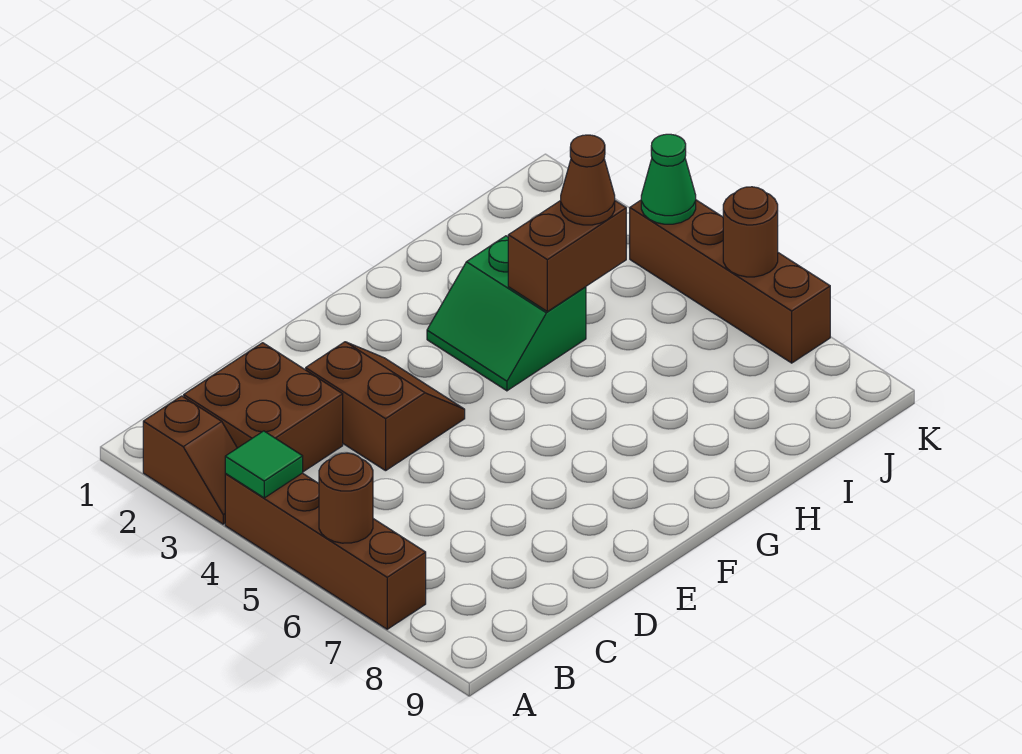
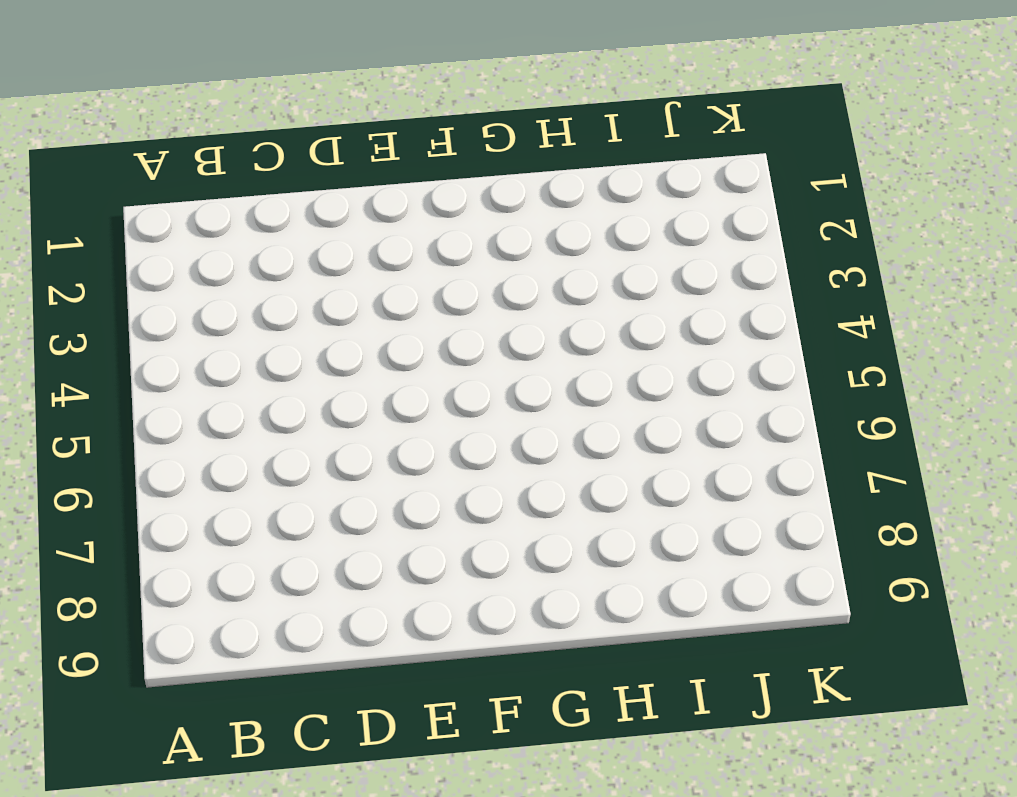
none -> brown 1x2 slope [143,396,237,524]
none -> brown 1x4 brick [225,473,426,629]
none -> brown 2x2 brick [184,343,343,472]

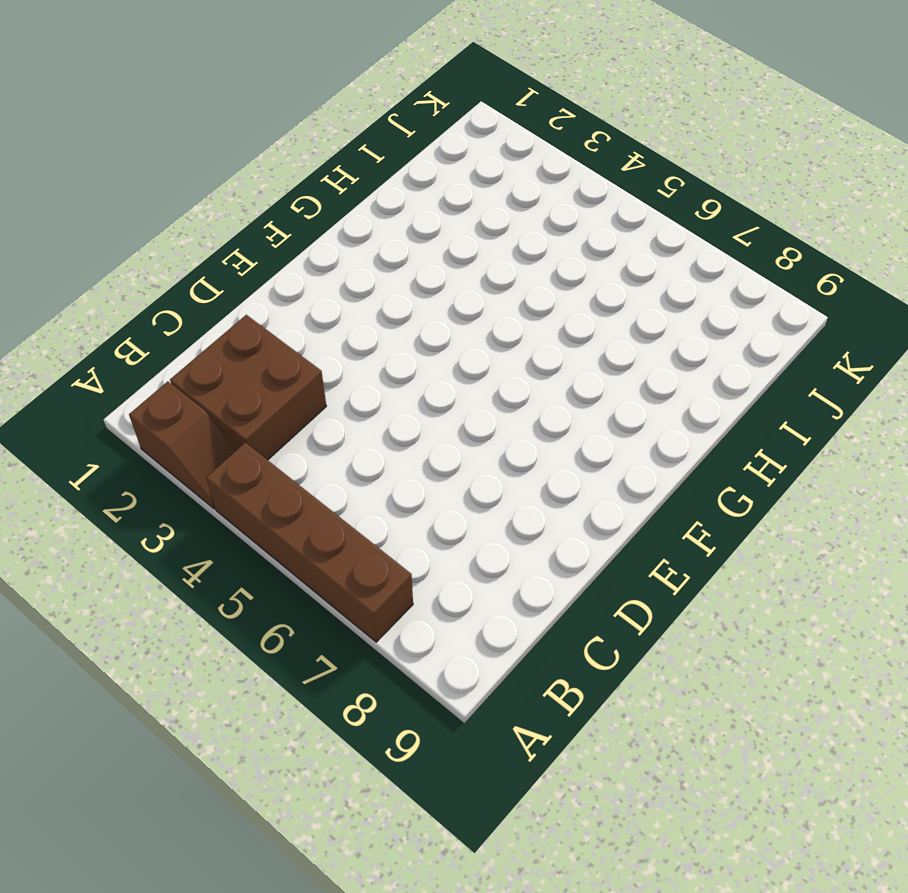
none -> brown 2x2 slope [306,342,465,471]
none -> green 2x2 slope [427,236,586,391]
none -> brown 1x4 brick [630,200,830,363]

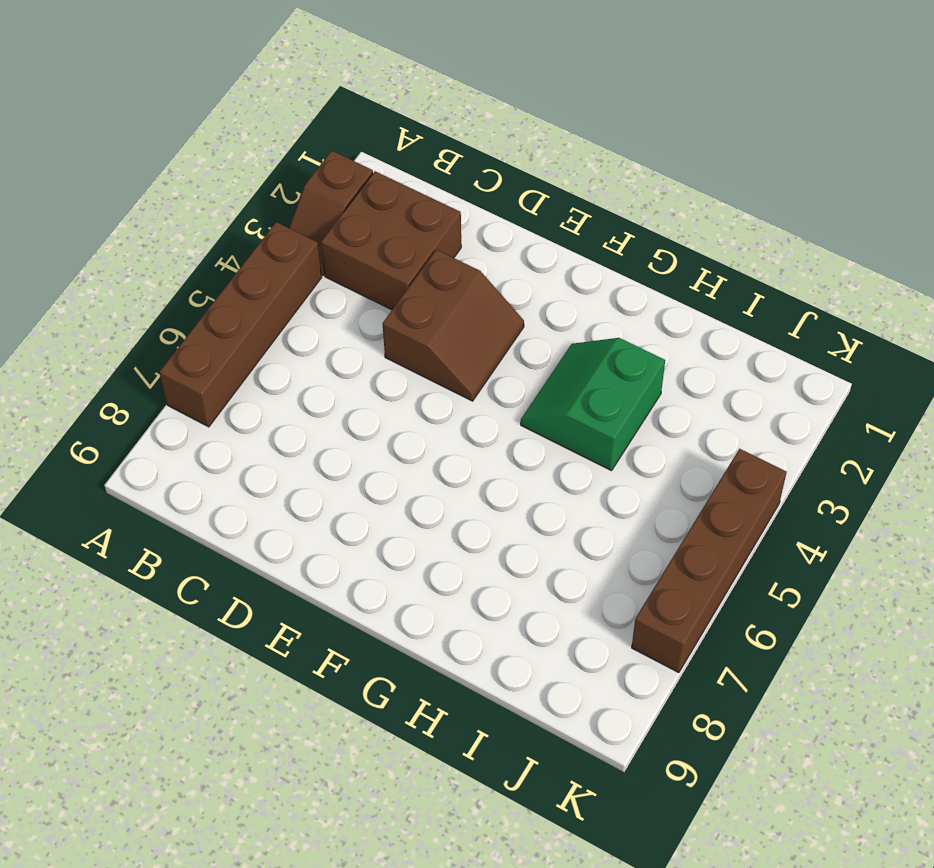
none -> green 1x1 tile [225,431,303,498]
none -> brown 1x1 round brick [319,453,373,543]
none -> brown 1x2 brick [508,200,626,312]

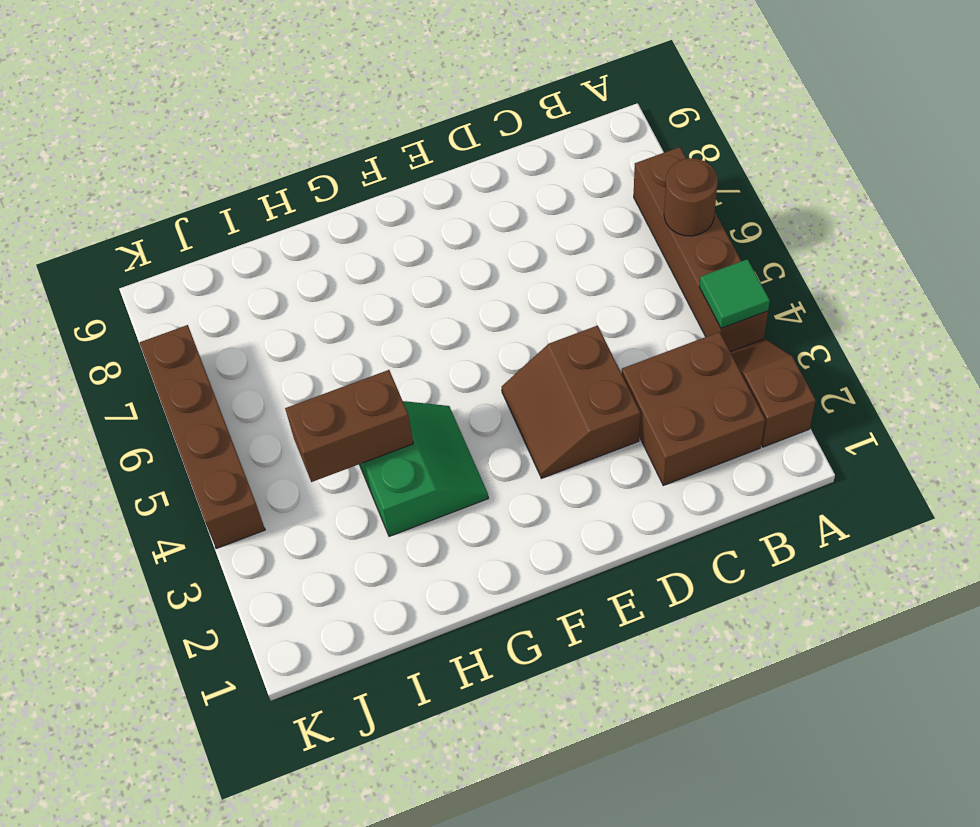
none -> green 1x1 cone [641,134,696,224]
none -> brown 1x1 round brick [723,187,778,277]
none -> brown 1x1 cone [561,135,615,225]

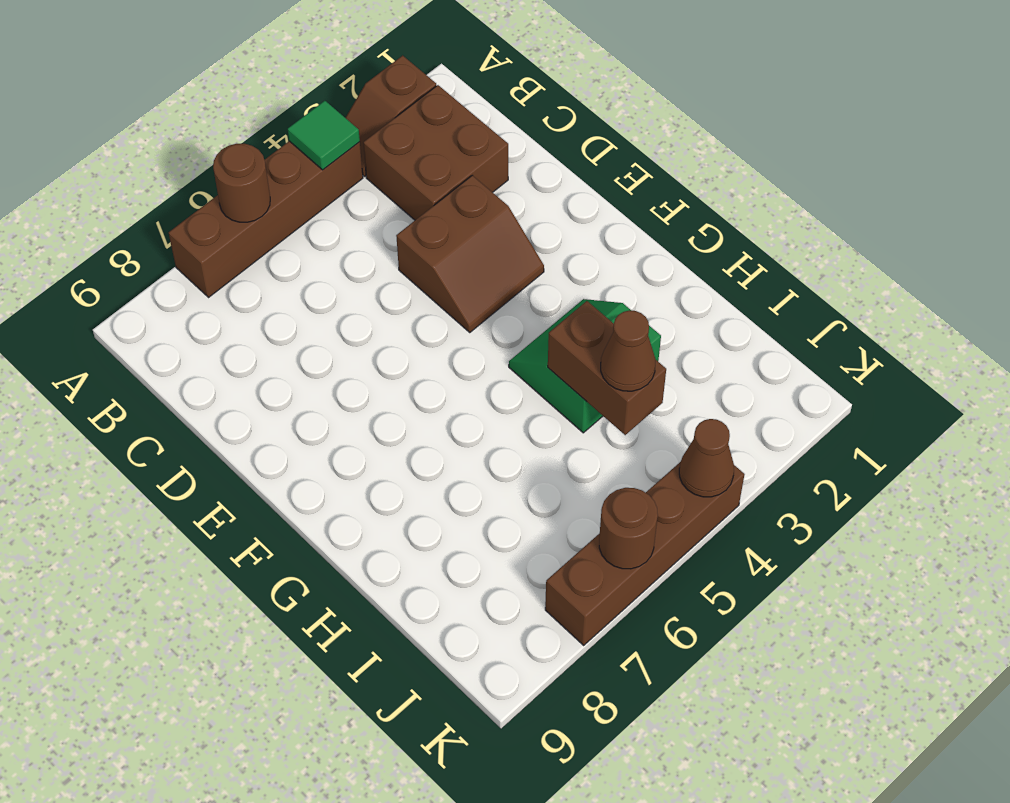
brown 1x1 cone [679,419,734,497] -> green 1x1 cone [641,134,696,224]

